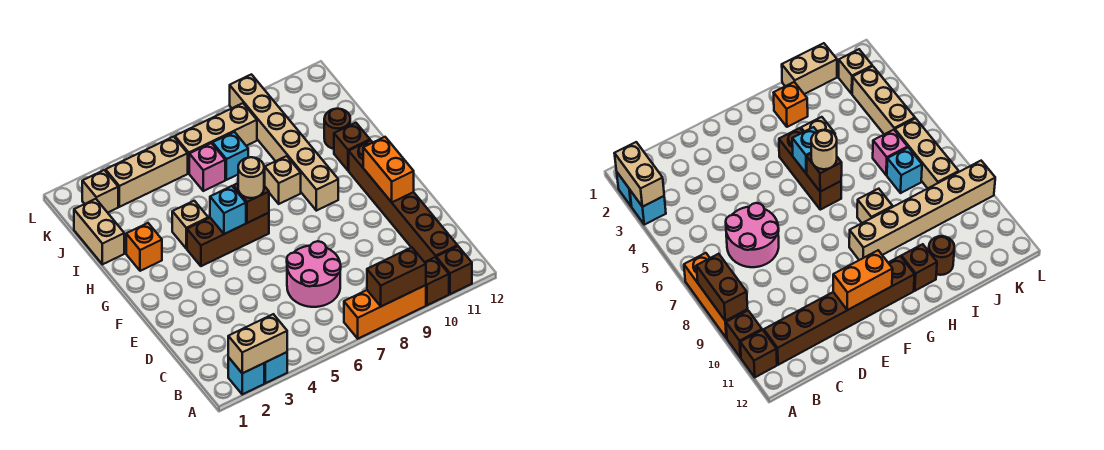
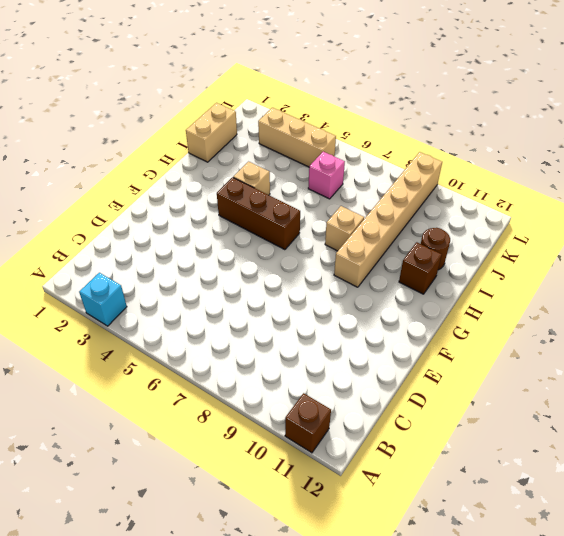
none -> cyan 1x1 brick [228,357,264,394]
none -> orange 1x3 brick [344,285,426,339]
none -> brown 1x1 brick [425,257,449,305]

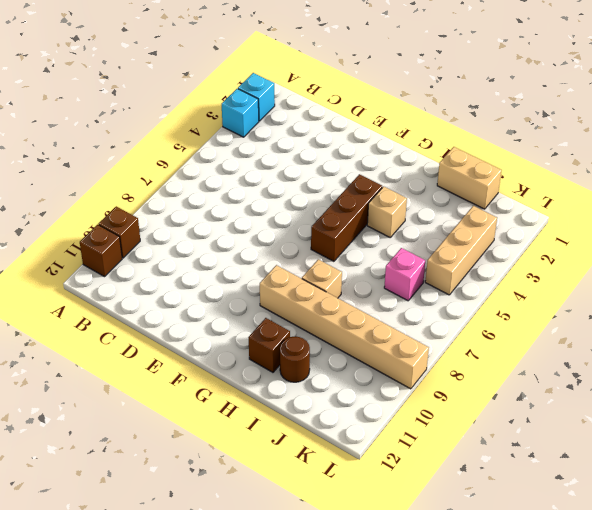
none -> orange 1x3 brick [344,285,426,339]
none -> brown 1x6 brick [349,140,458,262]
none -> pink 2x2 round brick [287,241,341,307]

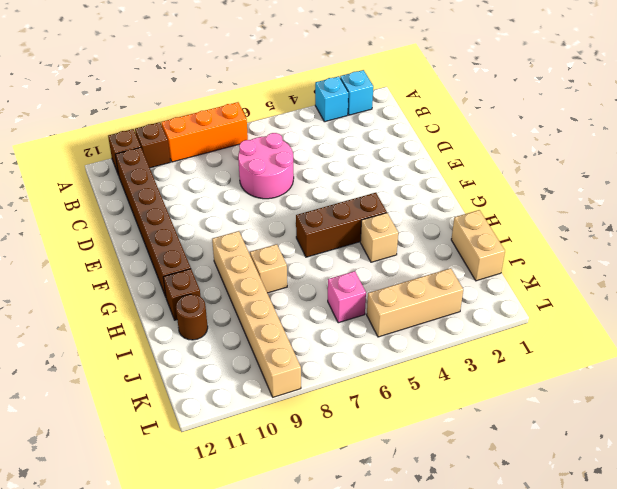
none -> orange 1x1 brick [126,223,162,271]
none -> cyan 1x1 brick [213,132,248,180]
none -> tan 1x1 brick [82,170,118,213]

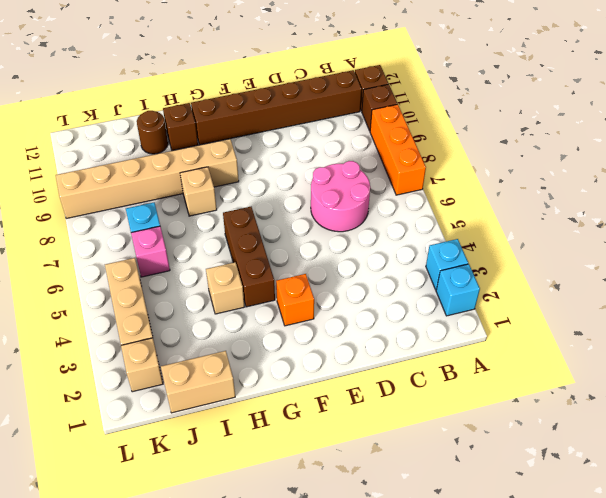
orange 1x1 brick [276,274,314,326] -> orange 1x1 brick moved to [126,223,162,271]
none -> tan 1x3 brick [175,103,257,173]
none -> tan 1x2 brick [228,314,287,373]
none -> brown 1x2 brick [367,247,426,306]

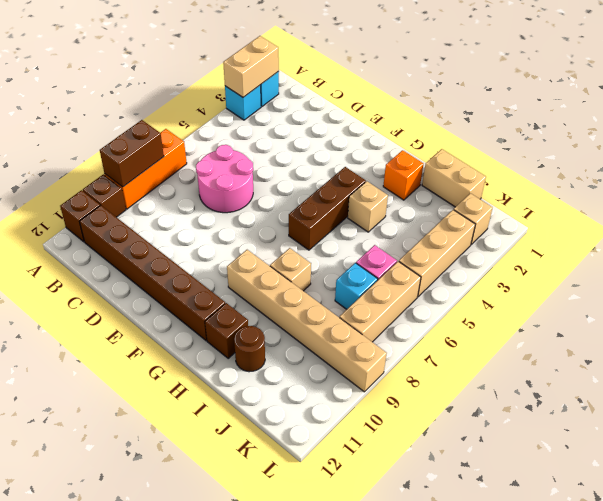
none -> orange 1x2 brick [363,137,414,202]
none -> cyan 1x1 brick [210,186,246,234]
none -> brown 1x1 brick [233,183,269,223]

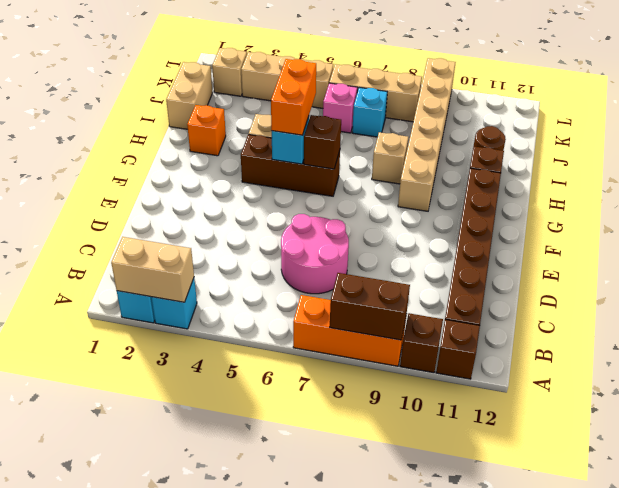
orange 1x2 brick [271,59,316,135] -> orange 1x2 brick moved to [363,137,414,202]
none -> tan 1x1 round brick [238,157,264,198]

